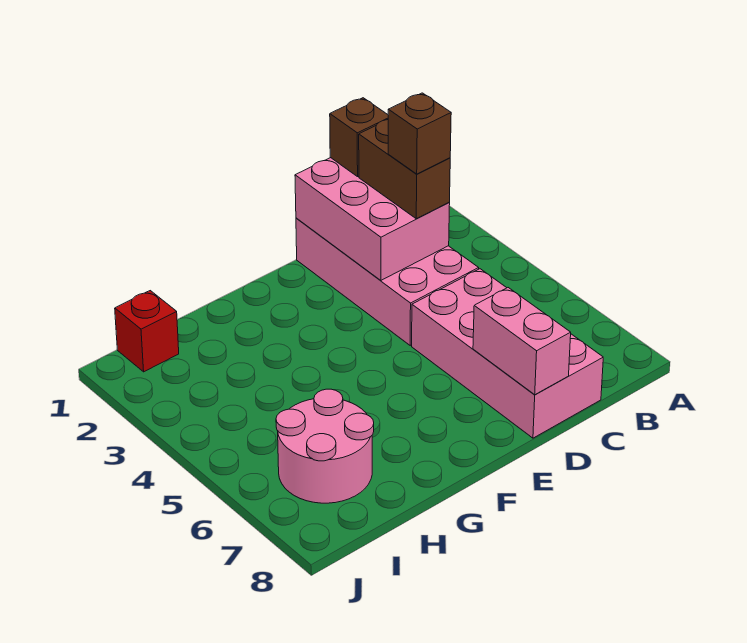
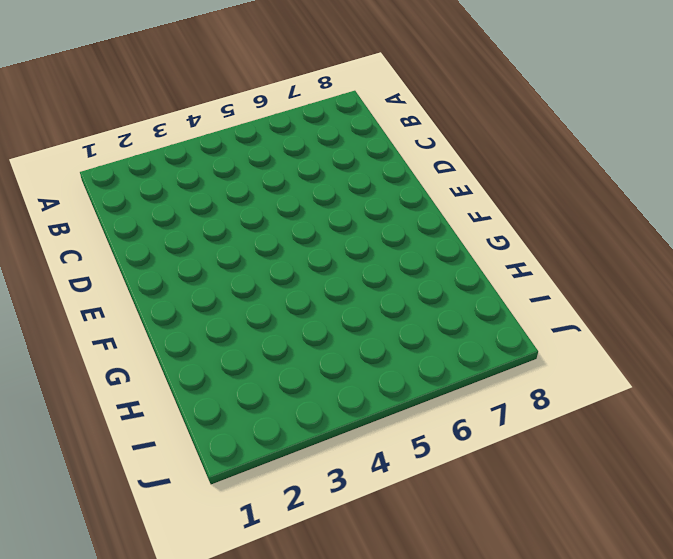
none -> pink 2x4 brick [296,218,479,345]
none -> pink 2x4 brick [412,269,603,438]

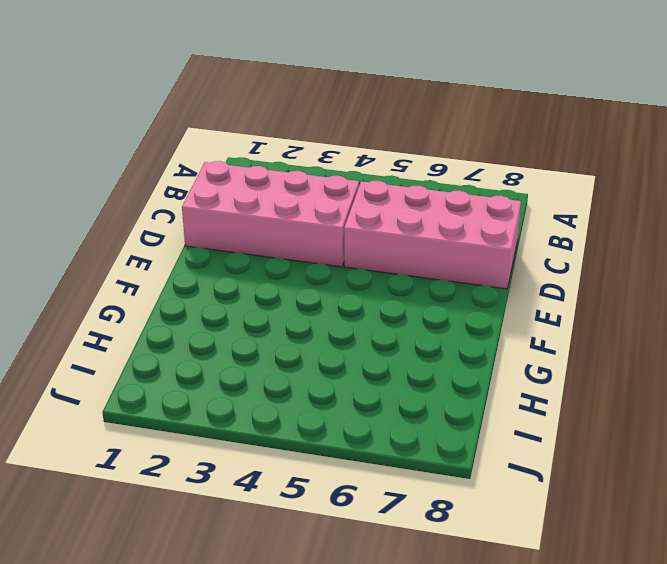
none -> pink 2x2 round brick [276,389,374,503]
none -> red 1x1 brick [115,291,179,372]

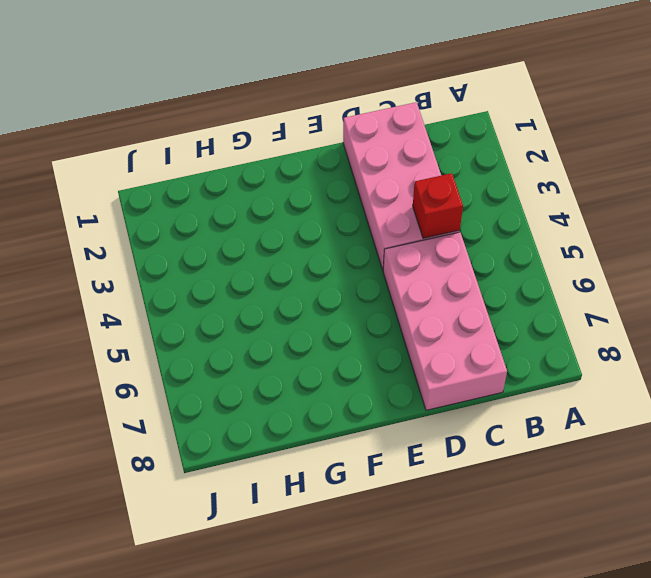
red 1x1 brick [413,173,463,238] -> red 1x1 brick moved to [115,291,179,372]
none -> pink 2x2 round brick [276,389,374,503]
none -> pink 2x3 brick [295,158,450,280]

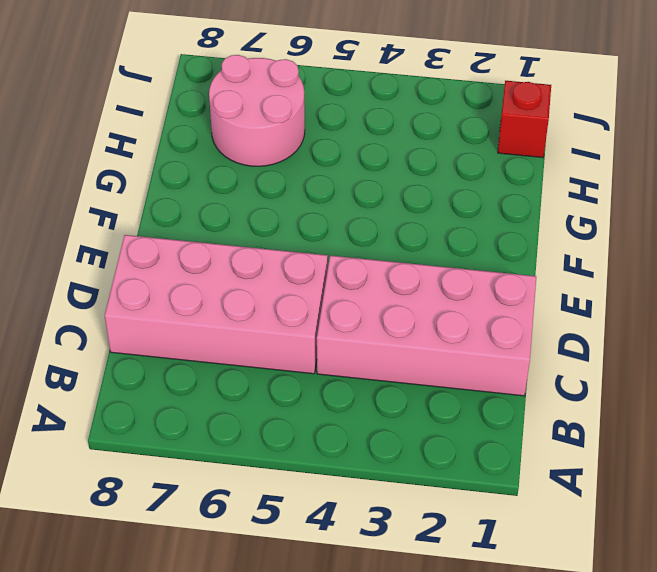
none -> pink 2x3 brick [295,158,450,280]
none -> pink 1x2 brick [473,288,571,395]

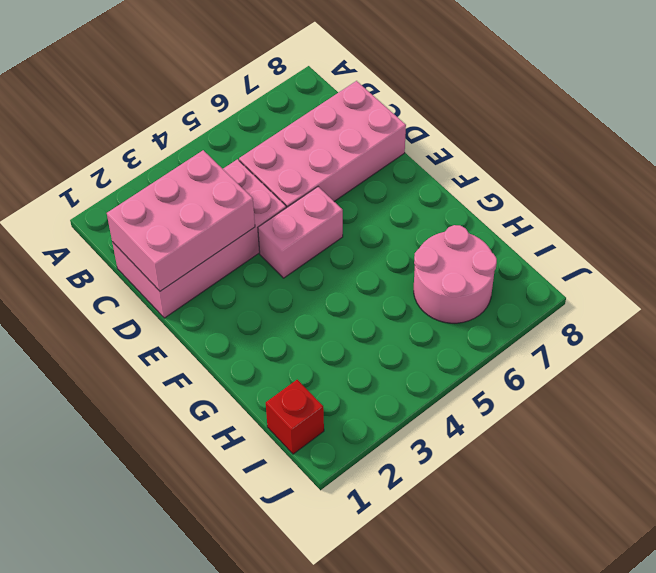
pink 1x2 brick [258,187,343,278] -> pink 1x2 brick moved to [473,288,571,395]
none -> brown 1x1 brick [330,98,388,177]
none -> brown 1x2 brick [359,120,450,219]

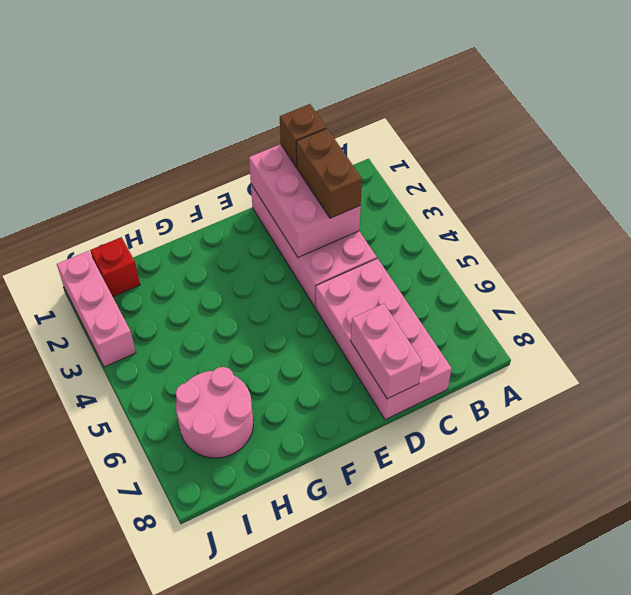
pink 1x3 brick [57,251,136,367] -> none
none -> brown 1x1 brick [388,93,451,174]

